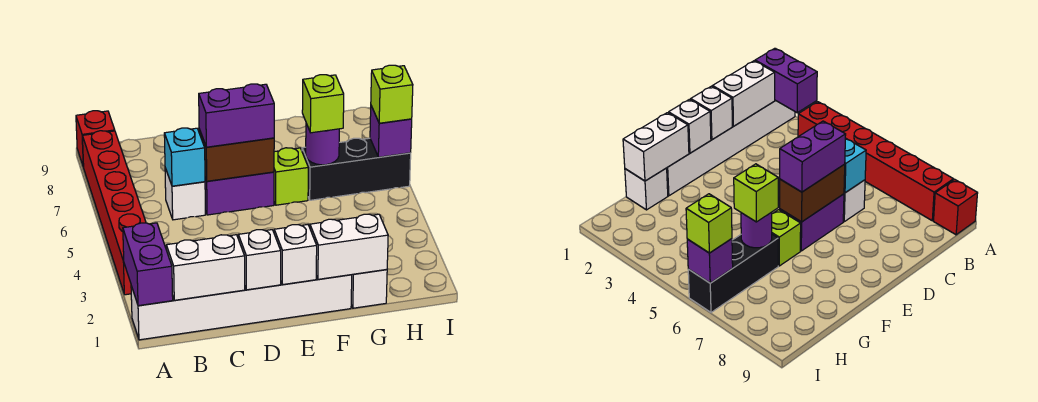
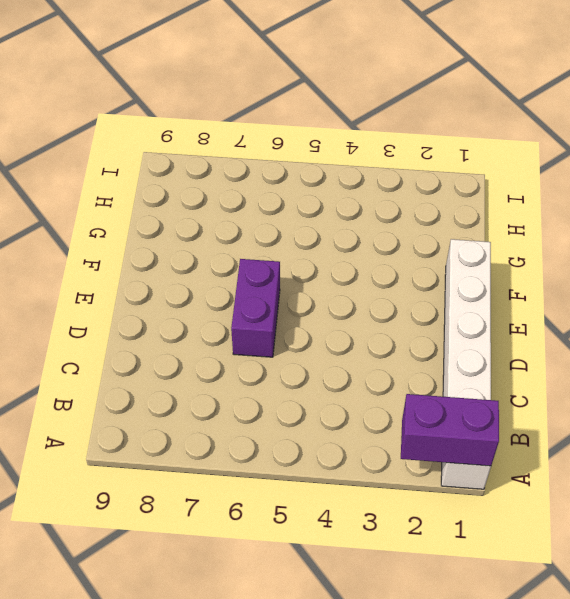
none -> red 1x6 brick [82,131,146,295]
none -> red 1x1 brick [76,111,115,167]
none -> white 1x1 brick [165,168,205,220]

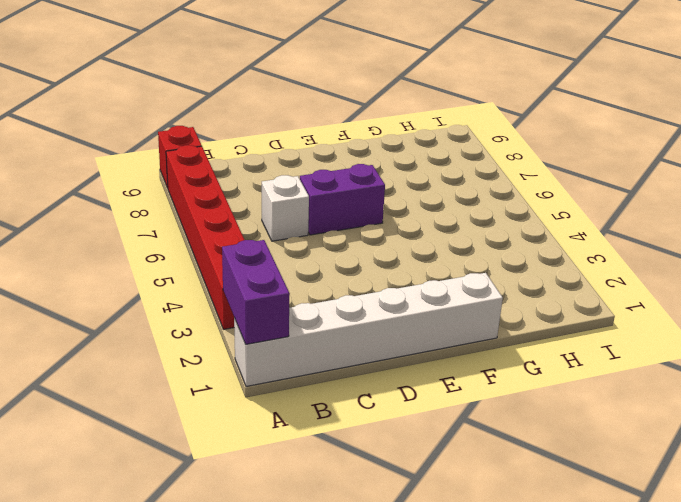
none -> lime 1x1 brick [274,148,308,205]
none -> white 1x1 brick [351,269,387,308]
none -> black 1x3 brick [302,138,411,200]

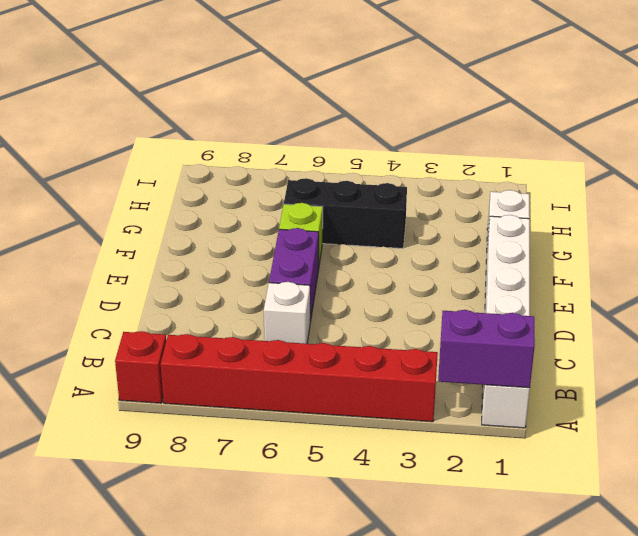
black 1x3 brick [284,178,407,248] -> black 1x3 brick turned to [302,138,411,200]
none -> white 1x2 brick [166,235,245,300]
none -> cyan 1x1 brick [164,128,205,186]
none -> white 1x1 brick [238,230,281,290]

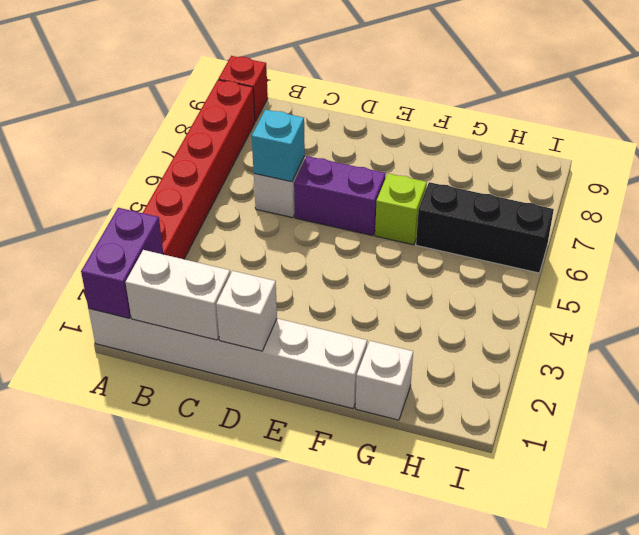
none -> brown 1x2 brick [199,129,274,181]
none -> white 1x1 brick [274,225,317,285]
none -> white 1x2 brick [310,214,388,279]

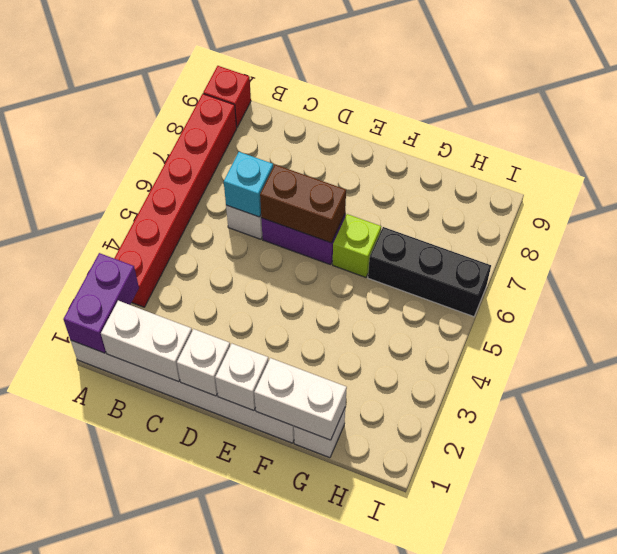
none -> purple 1x1 round brick [306,124,339,165]
none -> purple 1x1 brick [370,106,412,157]
none -> purple 1x2 brick [199,84,274,147]

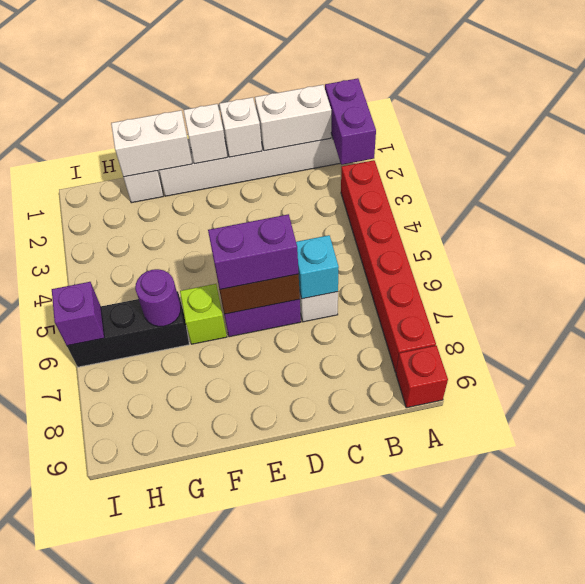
none -> lime 1x1 brick [302,75,344,133]
none -> lime 1x1 brick [371,65,413,123]

